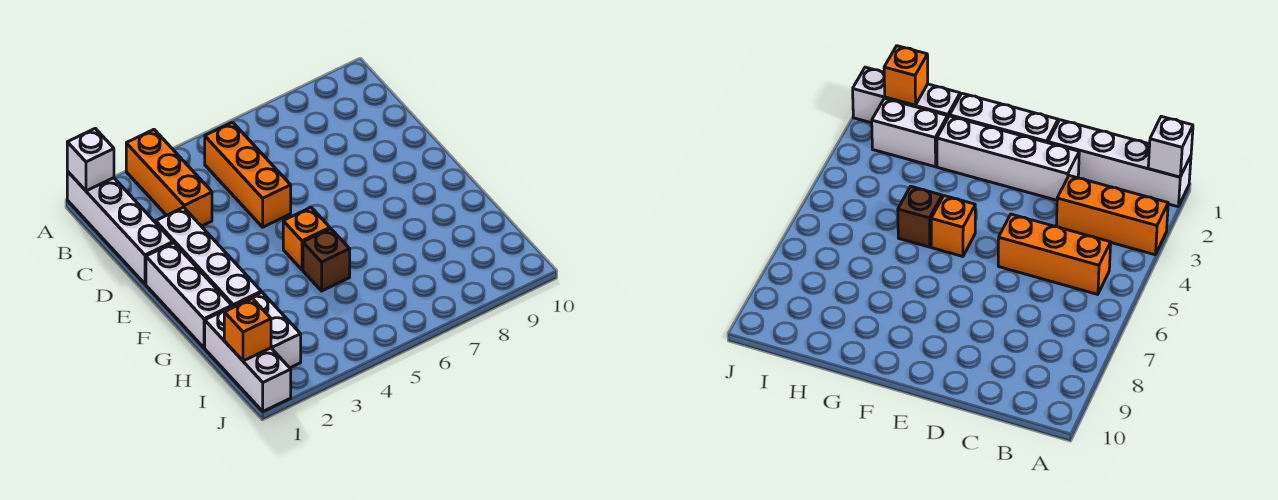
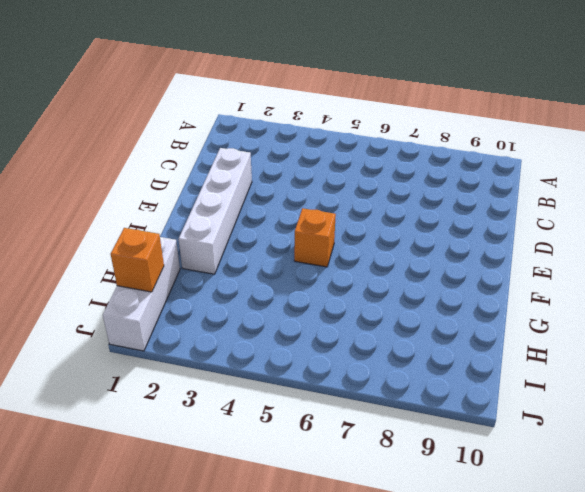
none -> white 1x4 brick [67,171,173,284]
none -> orange 1x3 brick [126,130,212,226]

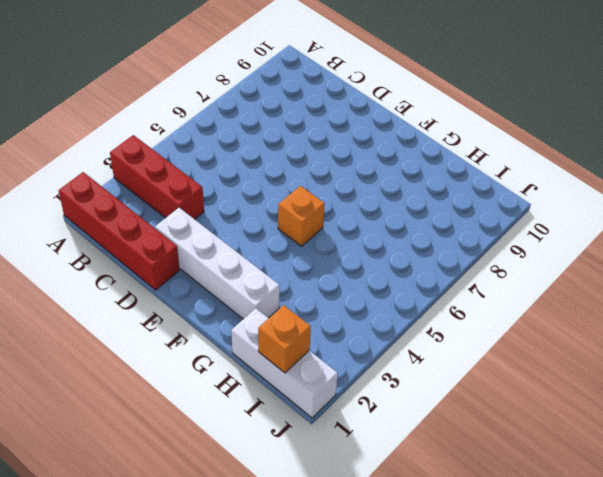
red 1x4 brick [59,172,180,290] -> white 1x4 brick [67,171,173,284]
red 1x3 brick [110,135,204,219] -> orange 1x3 brick [126,130,212,226]
none -> orange 1x3 brick [205,122,291,227]
none -> white 1x3 brick [146,243,232,348]

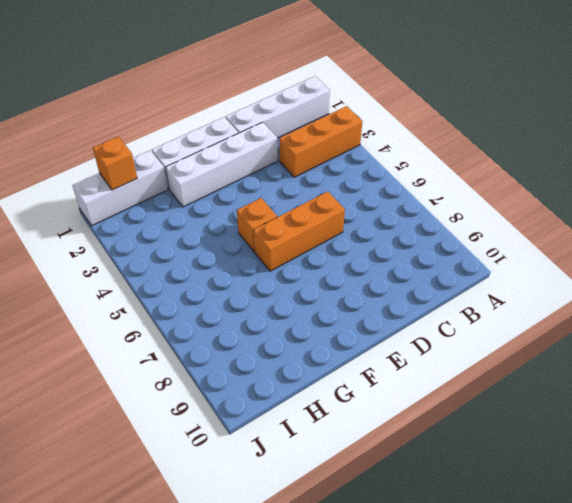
orange 1x3 brick [253,192,345,271] -> orange 1x3 brick moved to [205,122,291,227]
none -> brown 1x1 brick [303,229,350,291]
none -> white 1x2 brick [234,292,301,368]

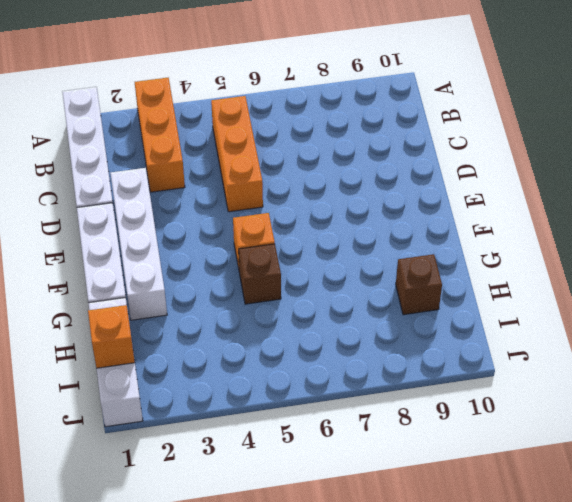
brown 1x1 brick [396,254,442,315] -> none
none -> white 1x2 brick [234,292,301,368]
none -> white 1x1 brick [67,128,114,191]

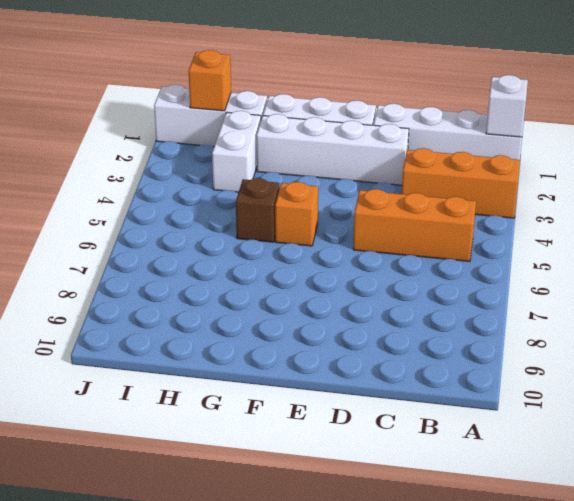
white 1x2 brick [212,111,261,192] -> white 1x2 brick turned to [234,292,301,368]

